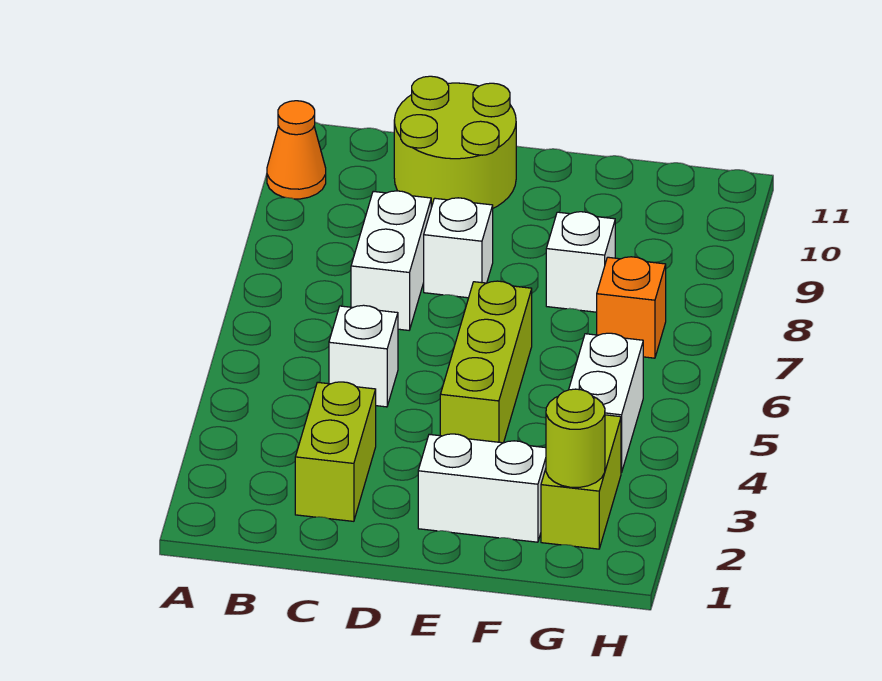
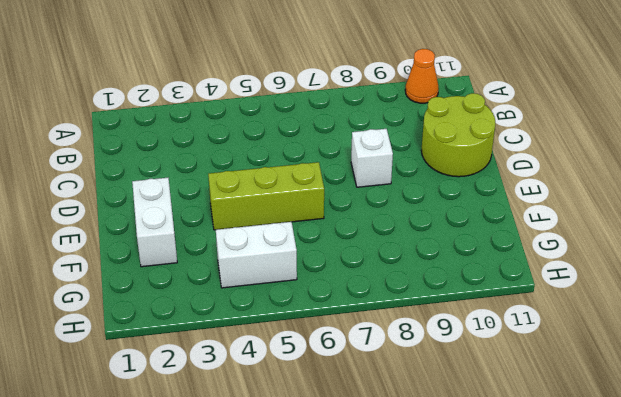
none -> lime 1x2 brick [295,382,376,521]
none -> white 1x1 brick [329,305,398,407]
none -> white 1x2 brick [351,191,431,330]

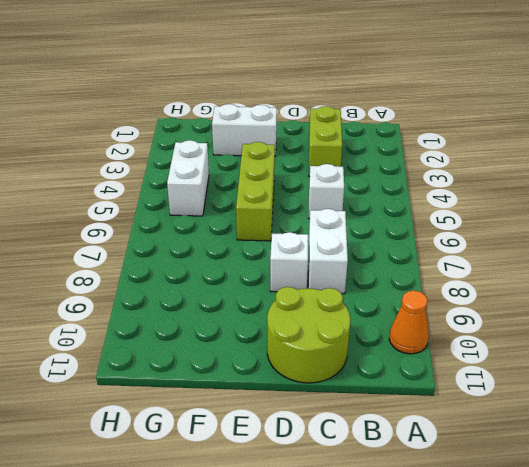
none -> white 1x1 brick [546,212,615,312]
none -> lime 1x2 brick [541,415,621,549]
none -> orange 1x1 brick [597,257,666,358]

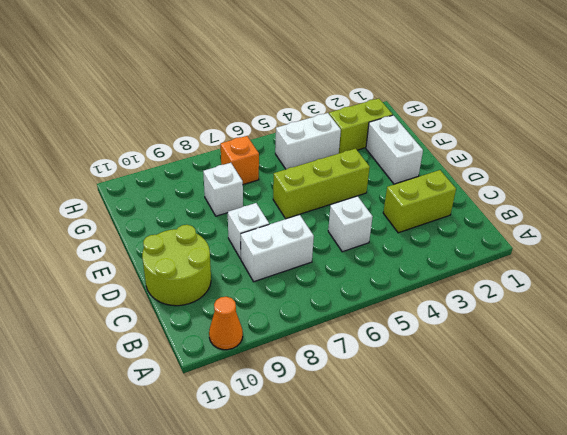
none -> lime 1x1 round brick [546,389,605,487]

